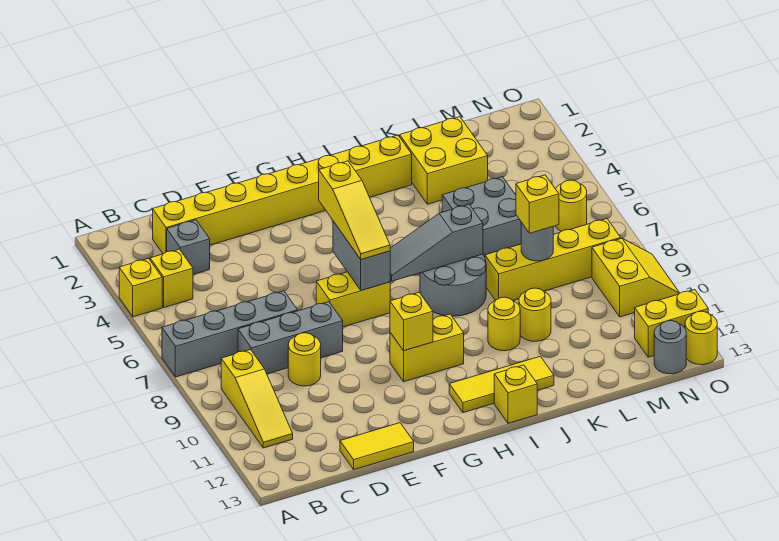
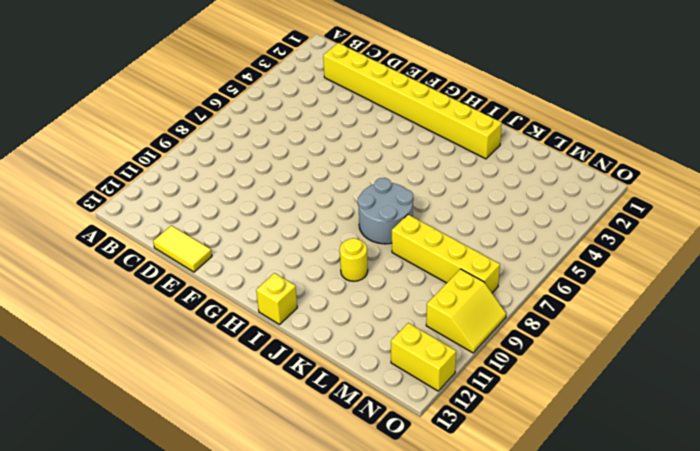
none -> yellow 1x1 brick [119,258,162,317]
none -> grey 1x4 brick [162,291,298,377]
none -> yellow 1x1 brick [150,249,193,307]
none -> yellow 1x3 slope [221,350,293,448]

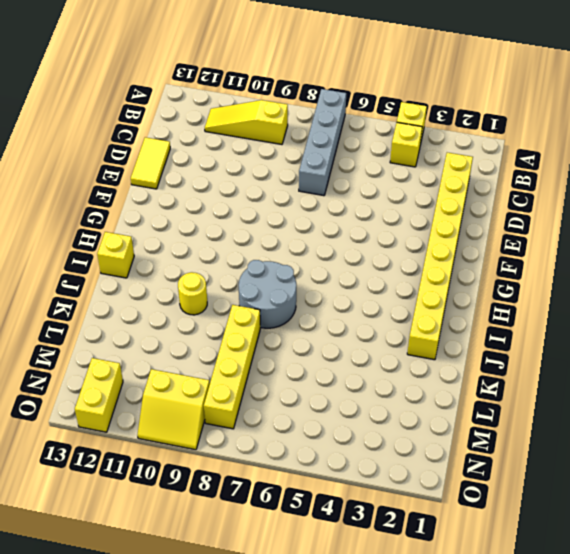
none -> grey 1x1 brick [167,220,210,274]
none -> grey 1x3 brick [238,302,343,374]
none -> yellow 1x1 round brick [288,333,321,386]
none -> yellow 1x2 brick [316,272,390,327]

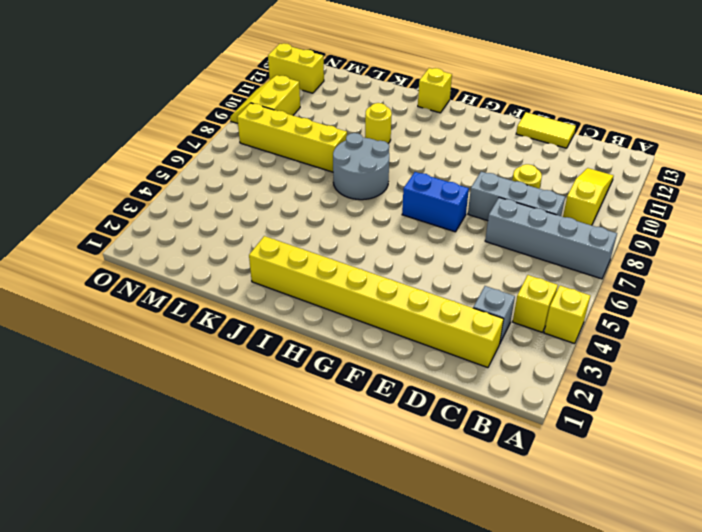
blue 1x2 brick [402,172,469,232] -> yellow 1x2 brick [316,272,390,327]
none -> yellow 1x2 brick [390,314,464,382]
none -> yellow 1x3 tile [449,356,554,413]
none -> yellow 2x2 brick [400,117,488,204]
none -> grey 2x2 brick [442,177,521,257]

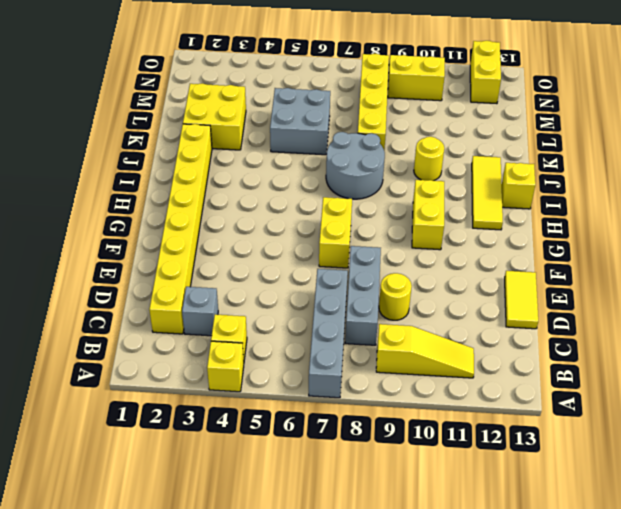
none -> yellow 1x1 round brick [519,288,551,341]
none -> yellow 1x1 round brick [556,180,587,231]
none -> grey 1x1 round brick [654,321,686,374]
none -> yellow 1x1 round brick [685,311,717,365]

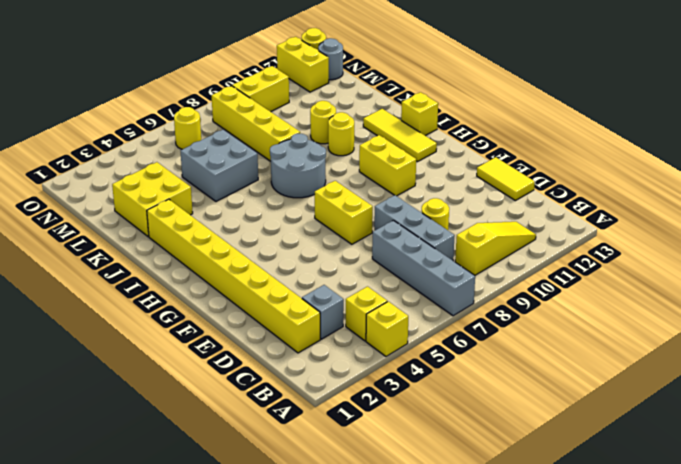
none -> grey 1x2 brick [333,221,390,291]
none -> yellow 1x1 brick [390,292,433,351]
none -> grey 1x3 slope [390,205,483,281]
none -> grey 1x1 round brick [521,222,553,261]

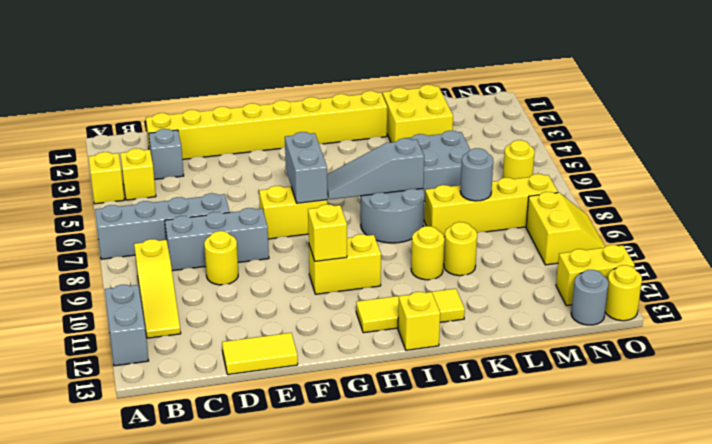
grey 1x2 brick [105,285,149,366] -> none
none -> yellow 1x3 slope [319,161,390,259]
none -> yellow 1x1 brick [516,175,559,233]

